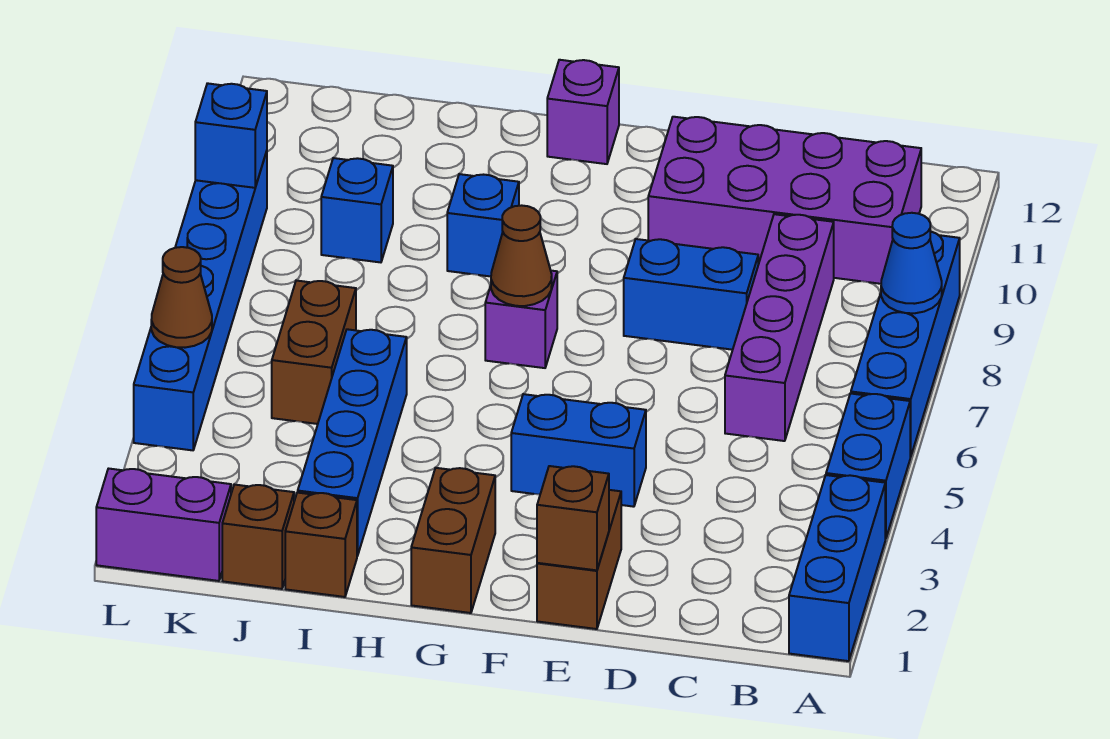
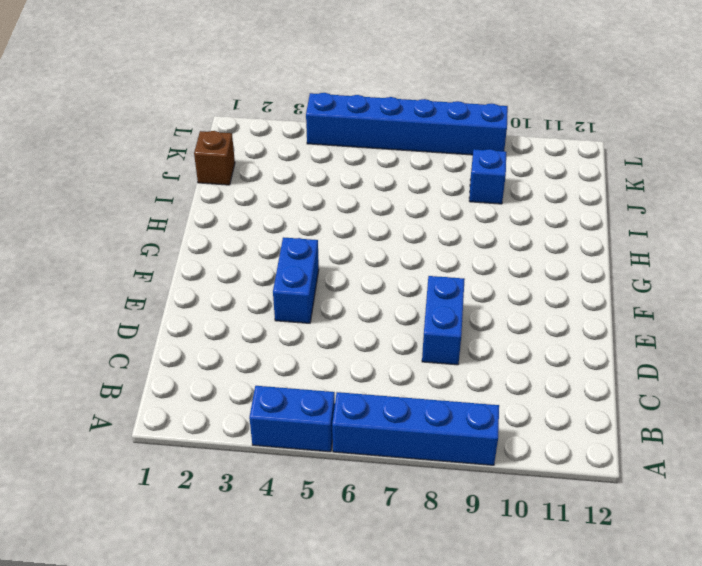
none -> blue 1x3 brick [789,475,885,661]
none -> purple 2x4 brick [648,117,921,284]
none -> purple 1x4 brick [725,214,834,441]

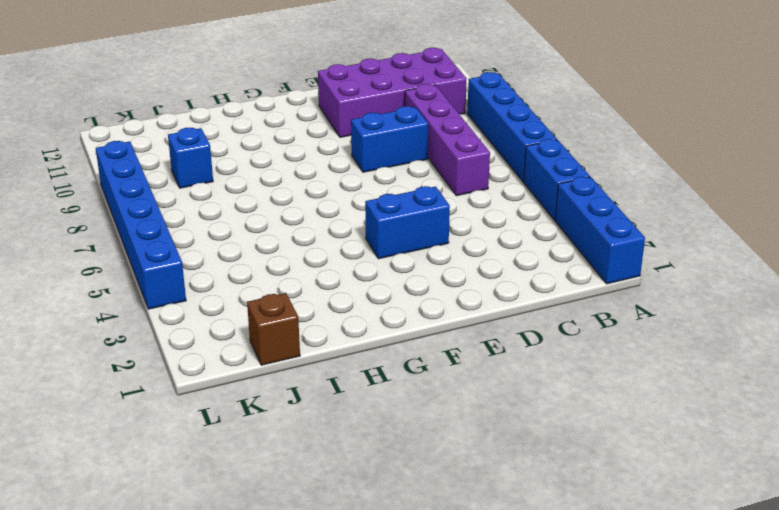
none -> brown 1x2 brick [537,490,621,629]
none -> brown 1x2 brick [411,468,495,613]
none -> purple 1x1 brick [485,271,557,368]

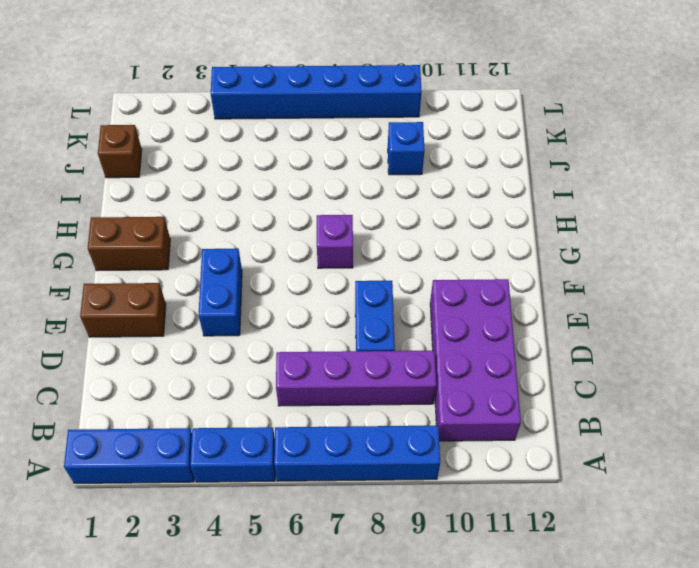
none -> purple 1x1 brick [547,60,619,164]
none -> blue 1x1 brick [447,174,519,276]
none -> brown 1x1 brick [285,493,357,597]

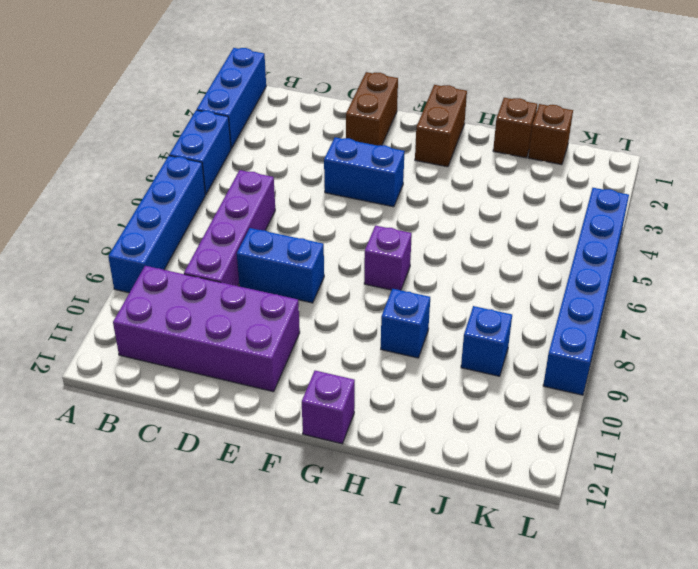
none -> blue 1x4 brick [298,329,407,556]
none -> brown 1x2 brick [272,281,356,424]
none -> purple 1x2 brick [96,469,231,581]

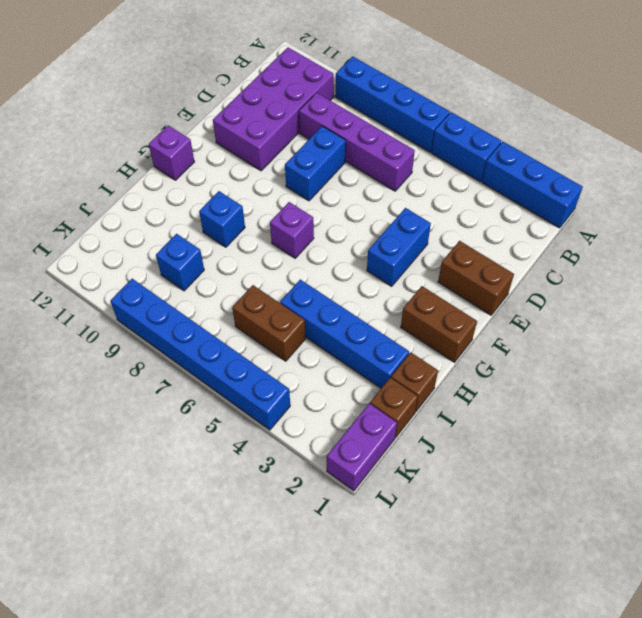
none -> blue 1x1 cone [881,213,942,313]
none -> brown 1x1 brick [537,466,609,570]
none -> brown 1x1 cone [491,205,552,306]

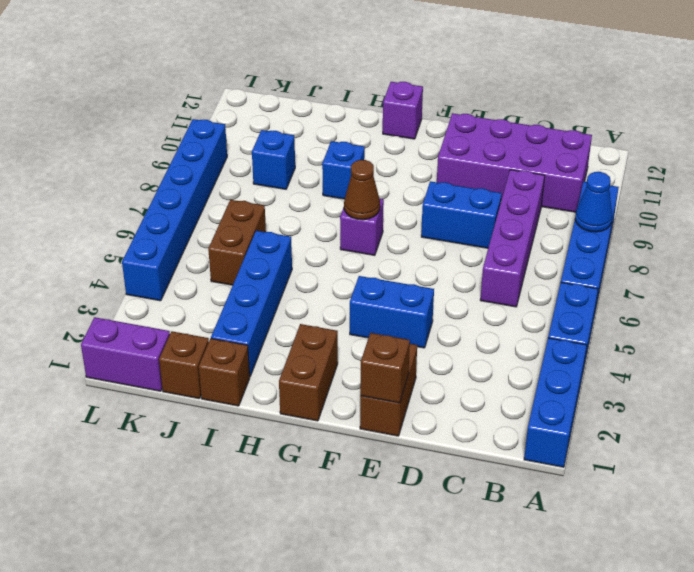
none -> brown 1x1 cone [151,247,212,348]
none -> blue 1x1 brick [195,83,267,188]

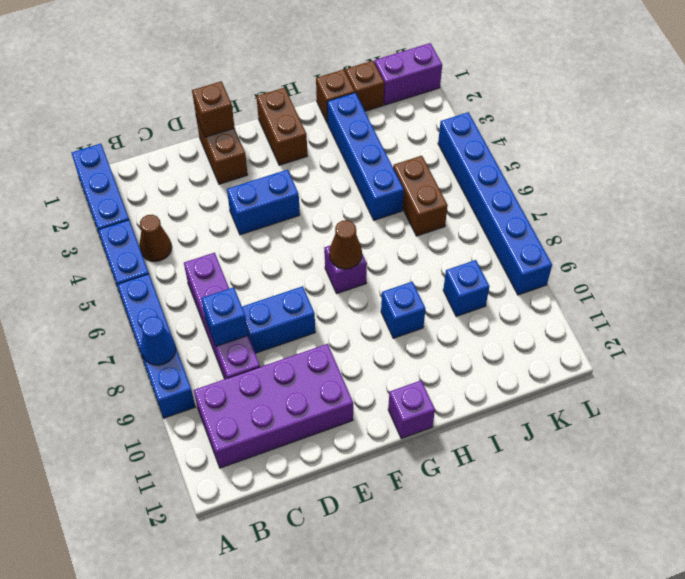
brown 1x1 cone [139,215,172,262] -> brown 1x1 cone moved to [151,247,212,348]
blue 1x1 brick [201,287,248,346] -> blue 1x1 brick moved to [195,83,267,188]

